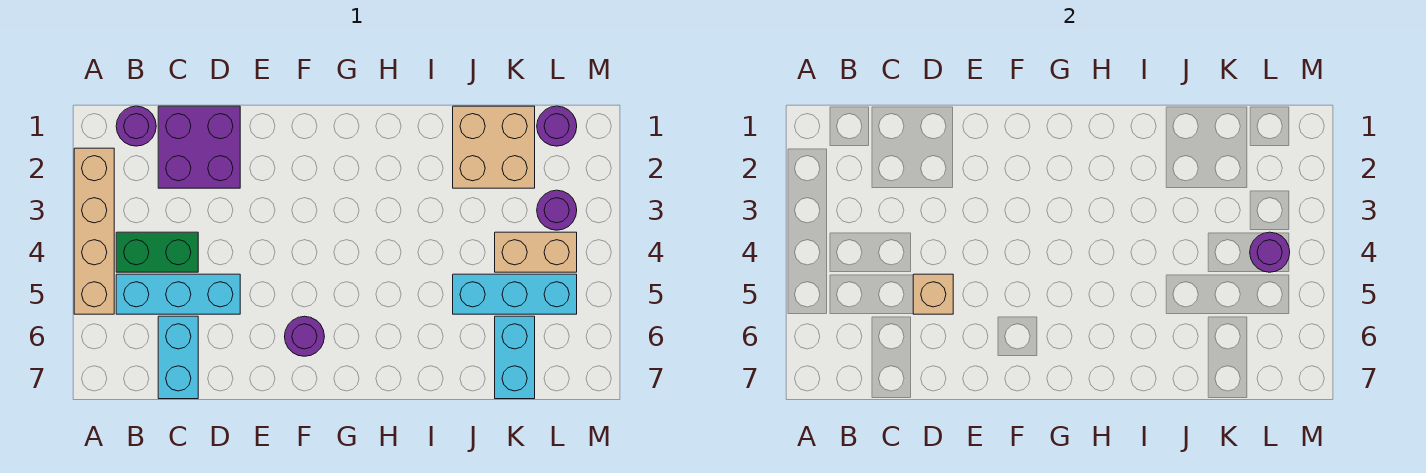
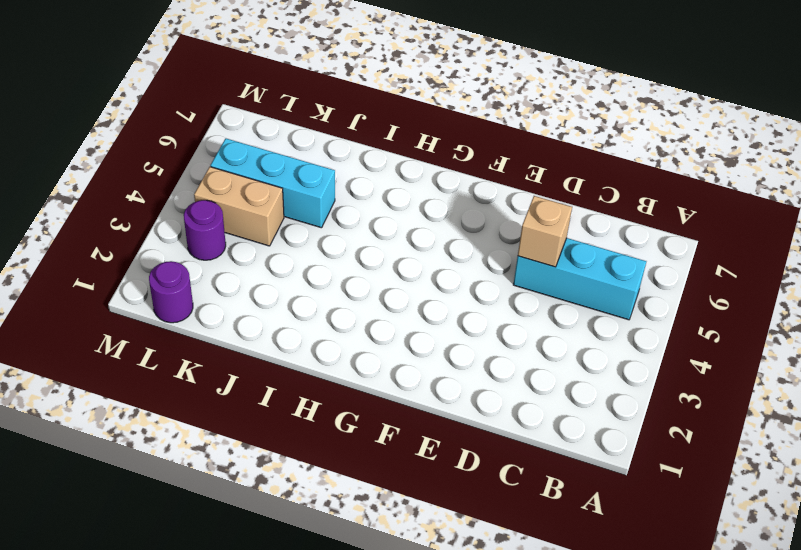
none -> tan 1x4 brick [74,148,114,314]
none -> purple 1x1 round brick [116,106,156,146]
none -> green 1x2 brick [116,232,198,272]

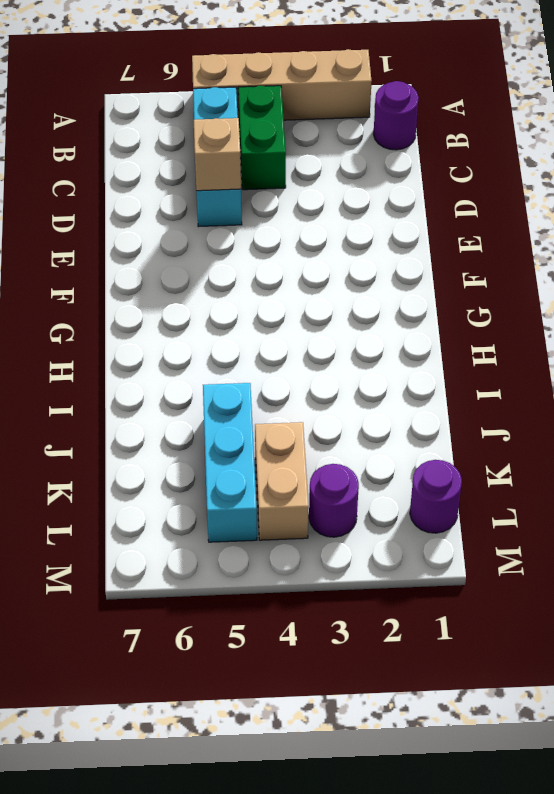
none -> purple 2x2 brick [158,106,240,188]
none -> cyan 1x2 brick [158,316,198,399]
none -> purple 1x1 round brick [285,316,324,356]

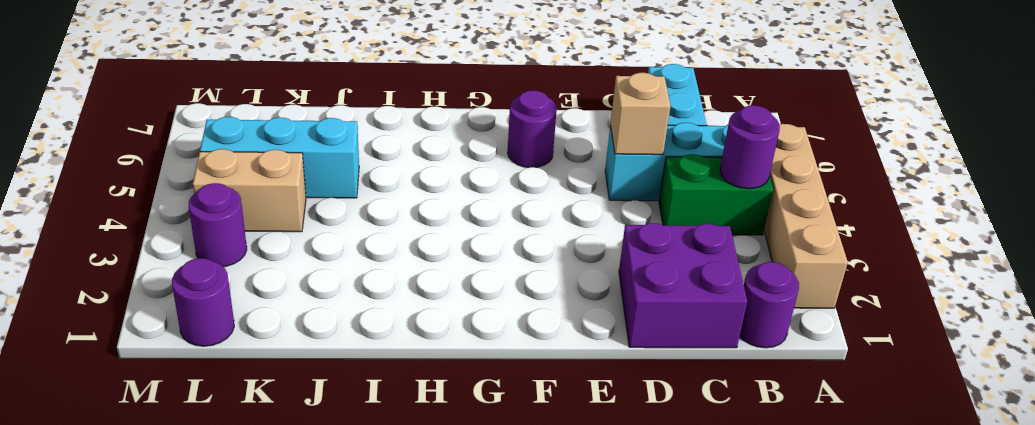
purple 1x1 round brick [720,105,780,189] -> purple 1x1 round brick moved to [1250,232,1290,272]
none -> tan 2x2 brick [453,106,535,188]
none -> cyan 1x2 brick [495,316,535,399]

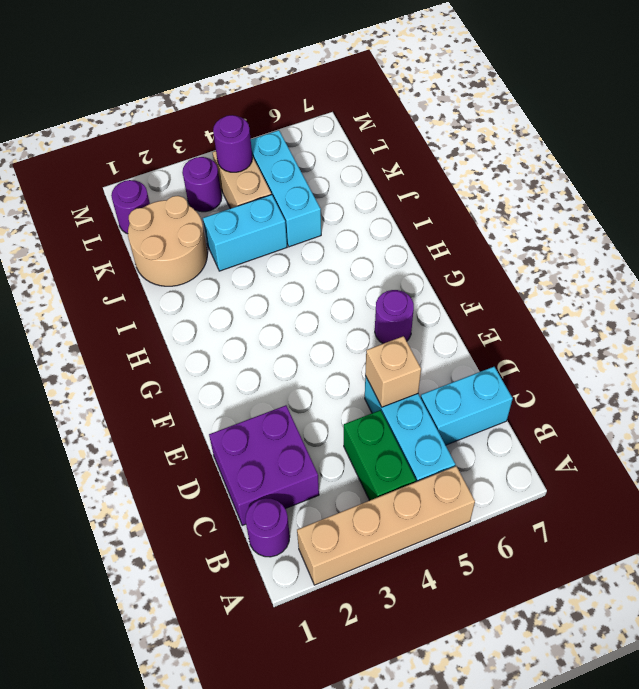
tan 2x2 round brick [128,196,207,286] -> tan 2x2 brick [453,106,535,188]
cyan 1x2 brick [203,194,287,271] -> cyan 1x2 brick moved to [495,316,535,399]

